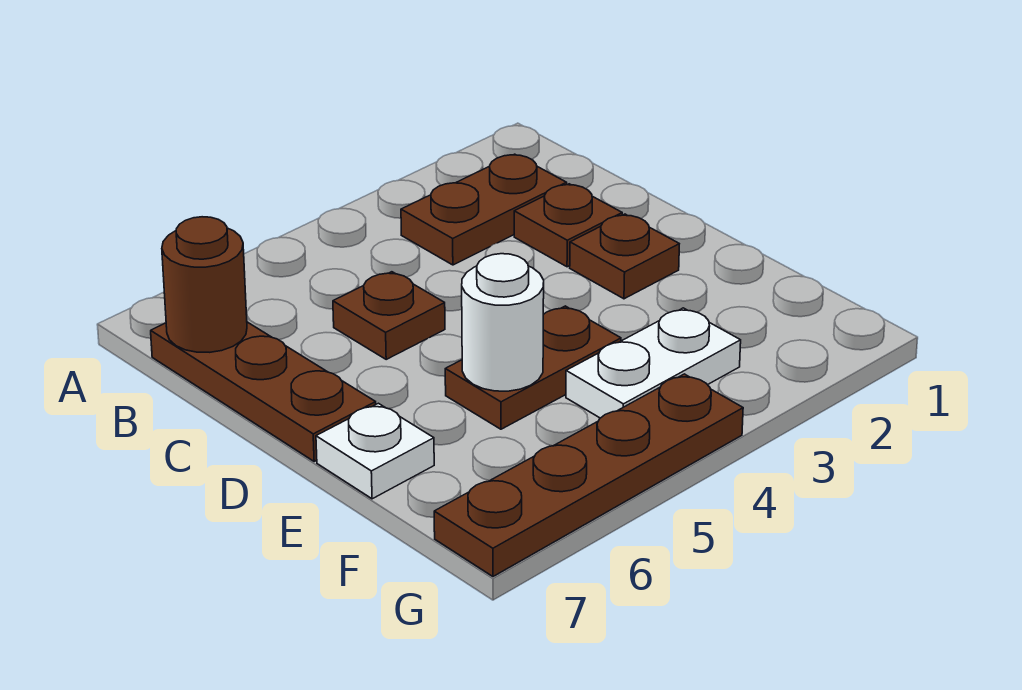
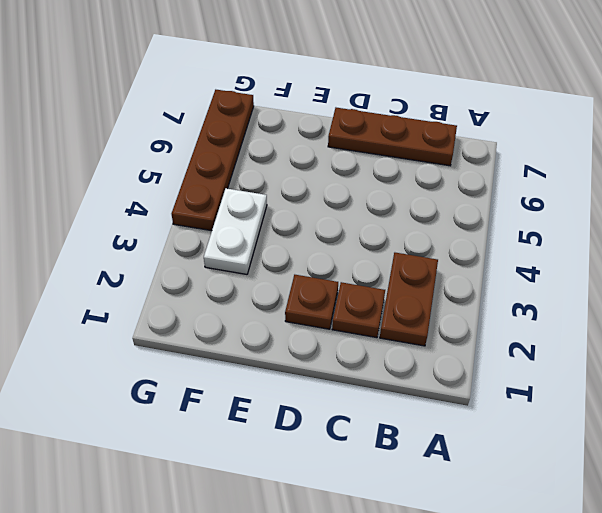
none -> brown 1x1 plate [333,272,445,359]
none -> brown 1x2 plate [445,306,621,429]

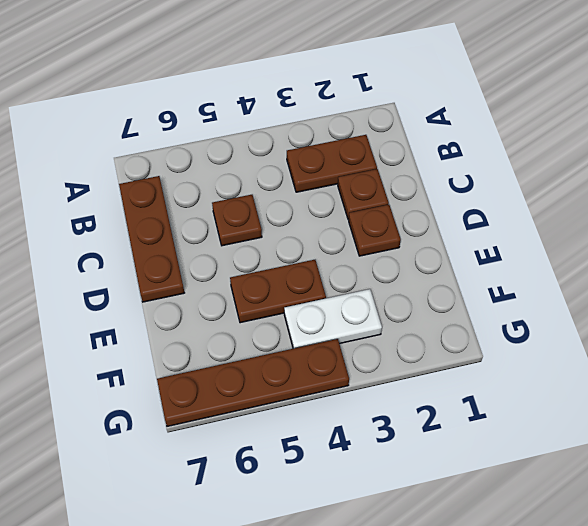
none -> white 1x1 plate [316,403,434,499]
none -> brown 1x1 round brick [162,217,247,352]

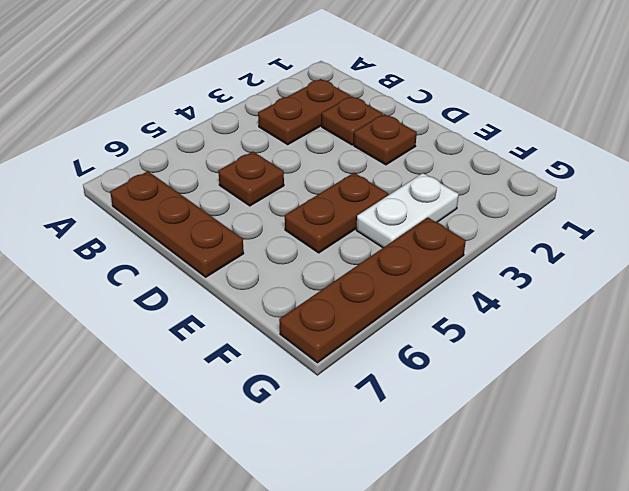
none -> white 1x1 plate [316,403,434,499]
none -> brown 1x1 round brick [162,217,247,352]

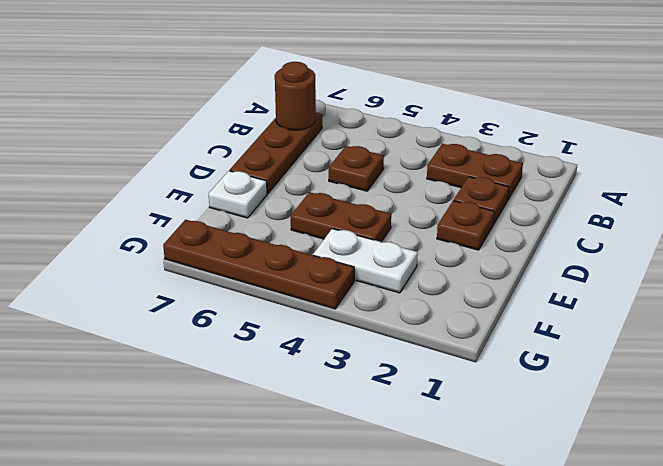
none -> white 1x1 round brick [462,254,544,391]

